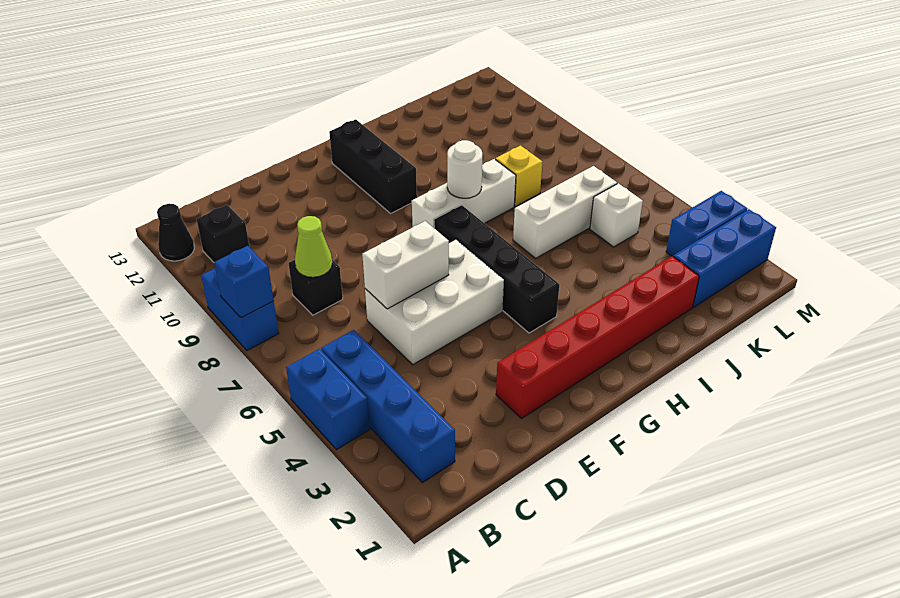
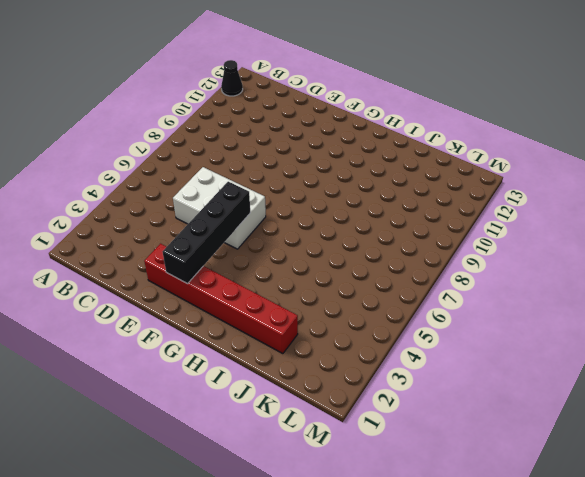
black 1x4 brick [163,182,250,284] -> black 1x4 brick moved to [434,205,560,333]
none -> blue 1x2 brick [286,349,369,450]
none -> blue 1x2 brick [201,269,279,350]
none -> blue 1x4 brick [321,330,455,483]

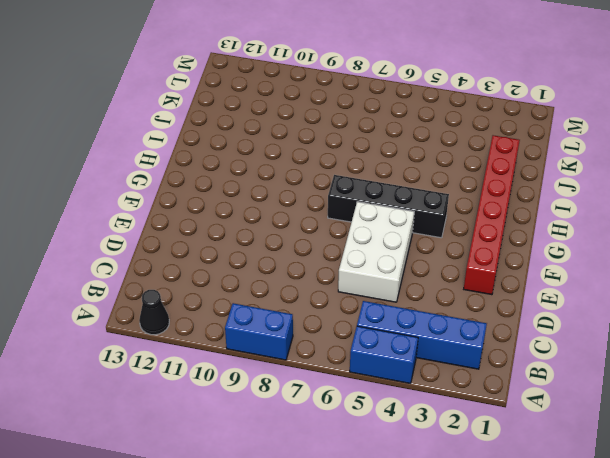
none -> black 1x1 brick [196,205,249,262]
none -> black 1x1 brick [288,260,343,315]
none -> white 1x3 brick [412,159,516,228]

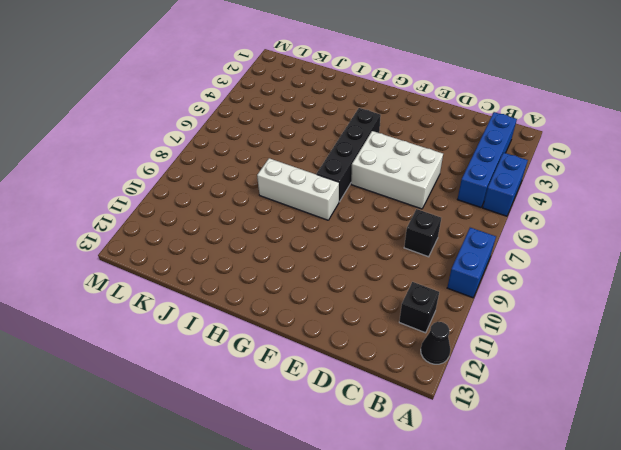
none -> red 1x6 brick [496,256,699,418]
none -> black 1x3 brick [329,120,417,213]
none -> white 1x3 brick [513,166,617,258]

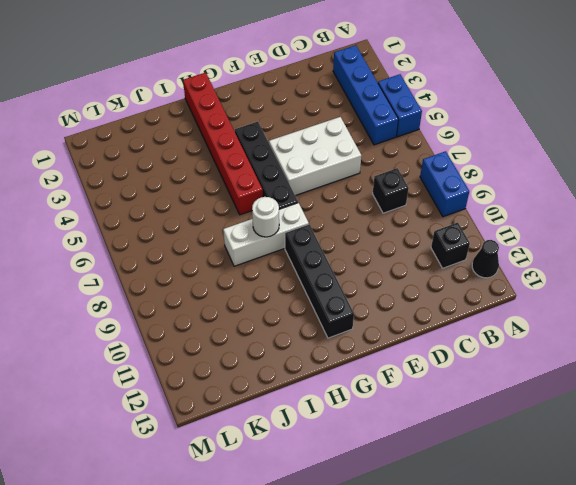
black 1x4 brick [285,224,354,338] -> black 1x3 brick [329,120,417,213]
red 1x6 brick [183,72,263,215] -> red 1x6 brick turned to [496,256,699,418]
none -> white 1x3 brick [513,166,617,258]
none -> yellow 1x1 brick [495,146,542,207]
none -> blue 1x3 brick [673,209,776,307]

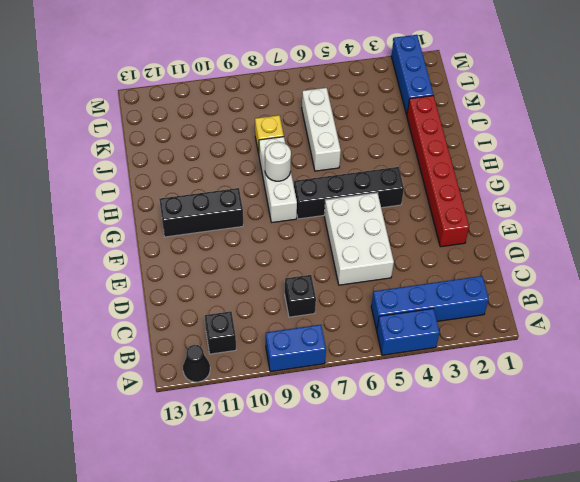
none -> white 1x1 brick [590,183,643,247]
none -> blue 1x2 brick [666,191,747,256]
none -> blue 1x1 brick [214,246,274,318]

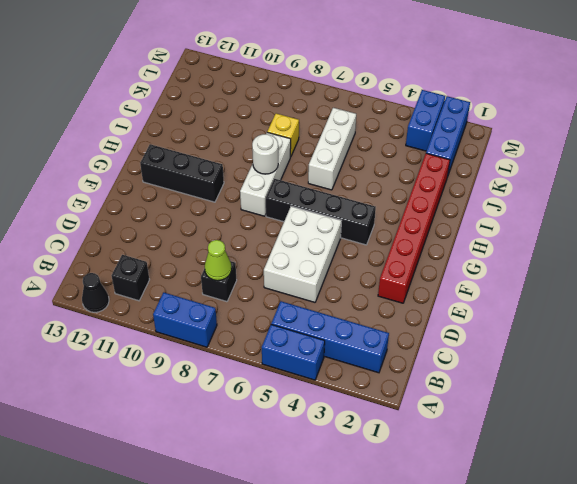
none -> white 1x1 brick [590,183,643,247]
none -> blue 1x1 brick [214,246,274,318]
none -> white 1x2 brick [362,221,449,309]

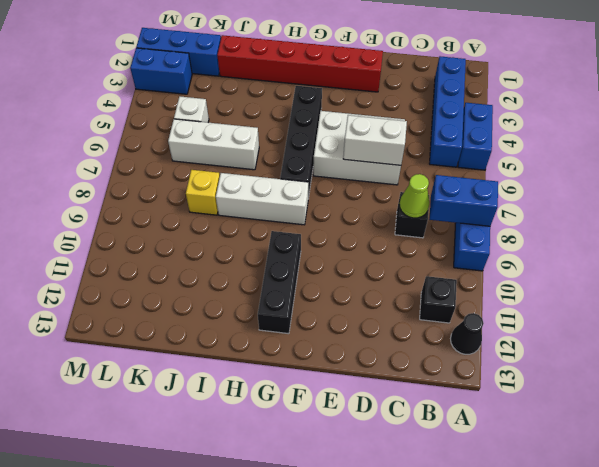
blue 1x2 brick [430,175,498,226] -> blue 1x1 brick [214,246,274,318]
none -> white 1x1 round brick [447,140,482,198]

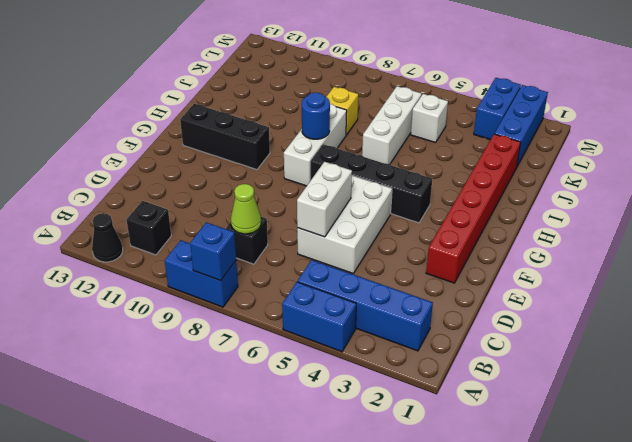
blue 1x1 round brick [302,92,330,139] -> white 1x1 round brick [447,140,482,198]

